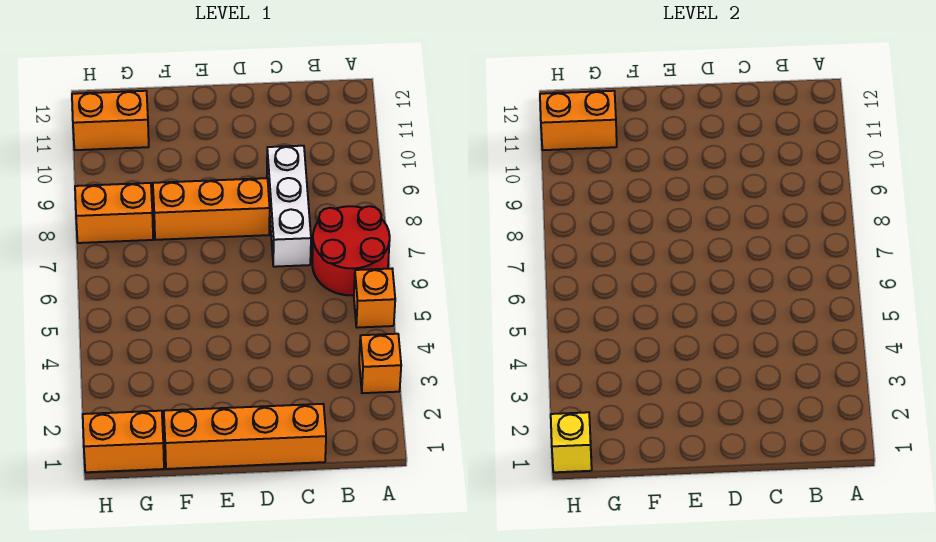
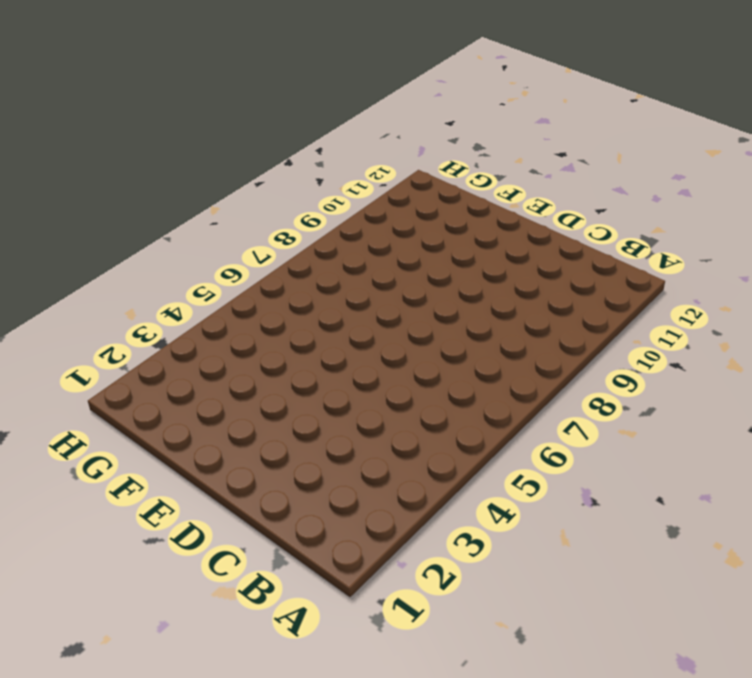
none -> orange 1x1 brick [359,334,401,393]
none -> orange 1x1 brick [354,269,395,328]

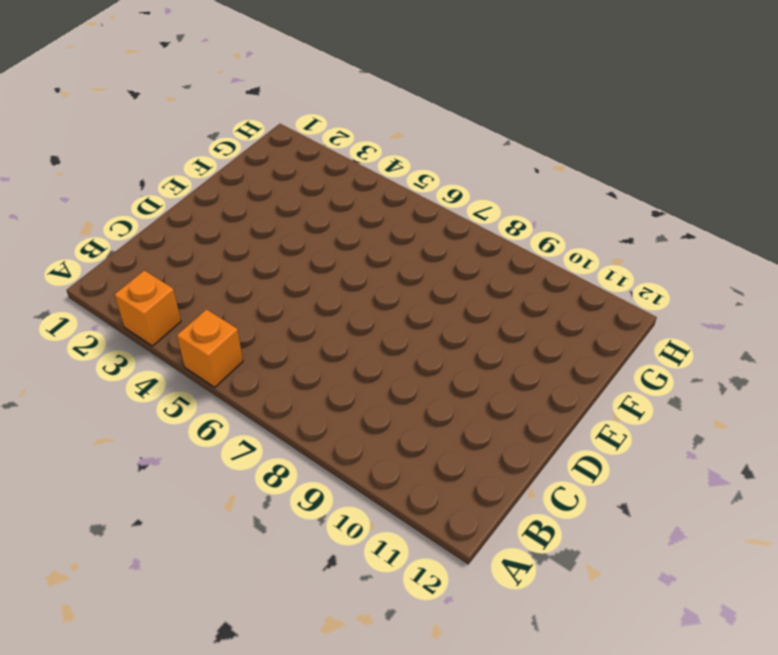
none -> red 2x2 round brick [312,206,390,295]
none -> orange 1x4 brick [164,404,326,469]

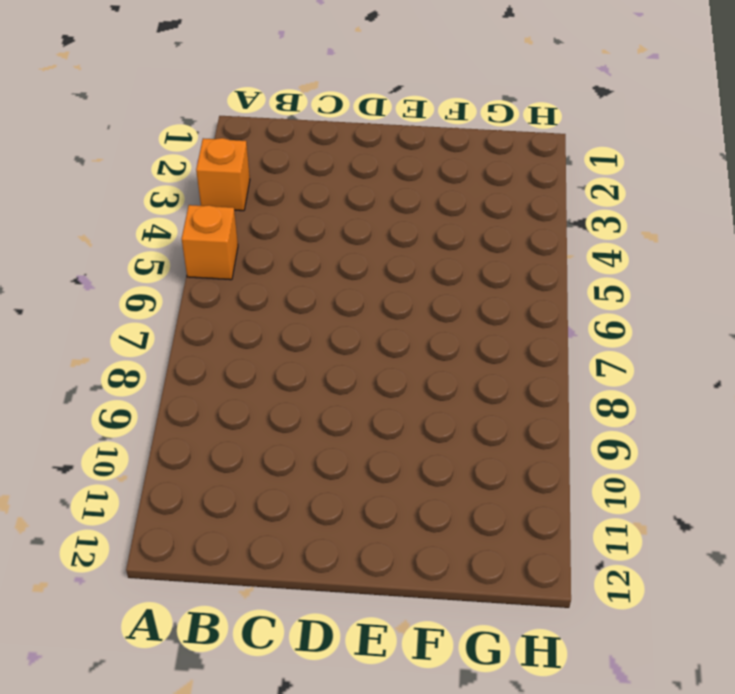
none -> red 2x2 round brick [312,206,390,295]
none -> orange 1x4 brick [164,404,326,469]

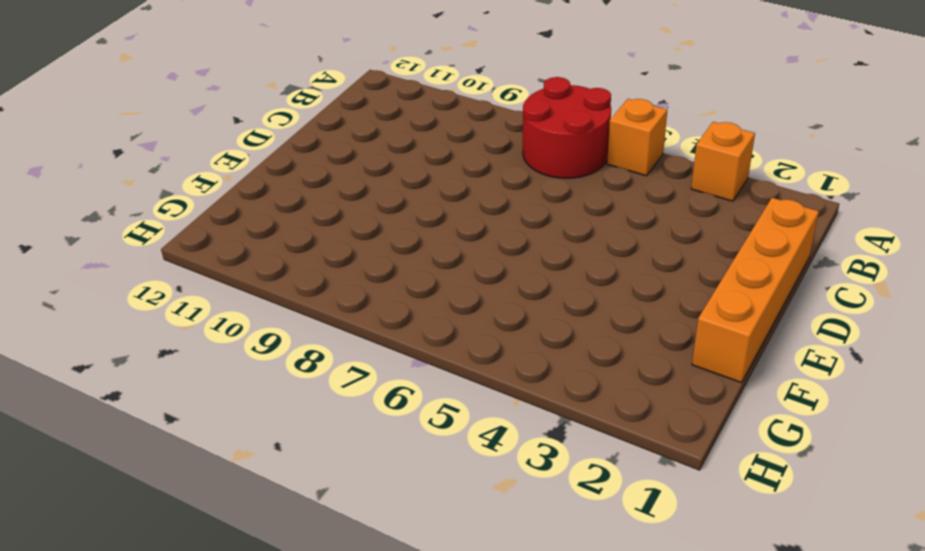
none -> white 1x3 brick [267,146,311,267]
none -> orange 1x3 brick [153,178,270,240]

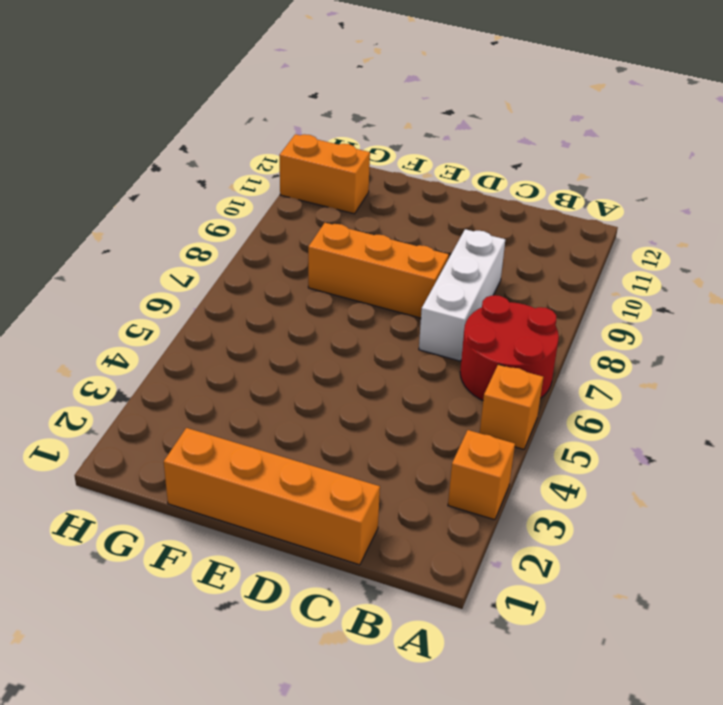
none -> orange 1x2 brick [83,411,164,472]
none -> orange 1x2 brick [75,183,153,243]

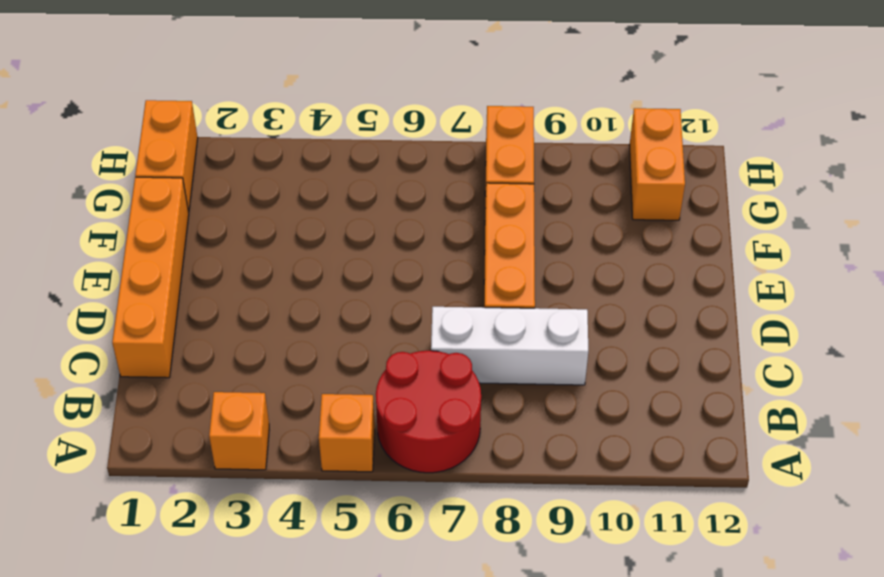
none -> orange 1x2 brick [540,91,617,150]
none -> yellow 1x1 brick [551,412,592,472]

